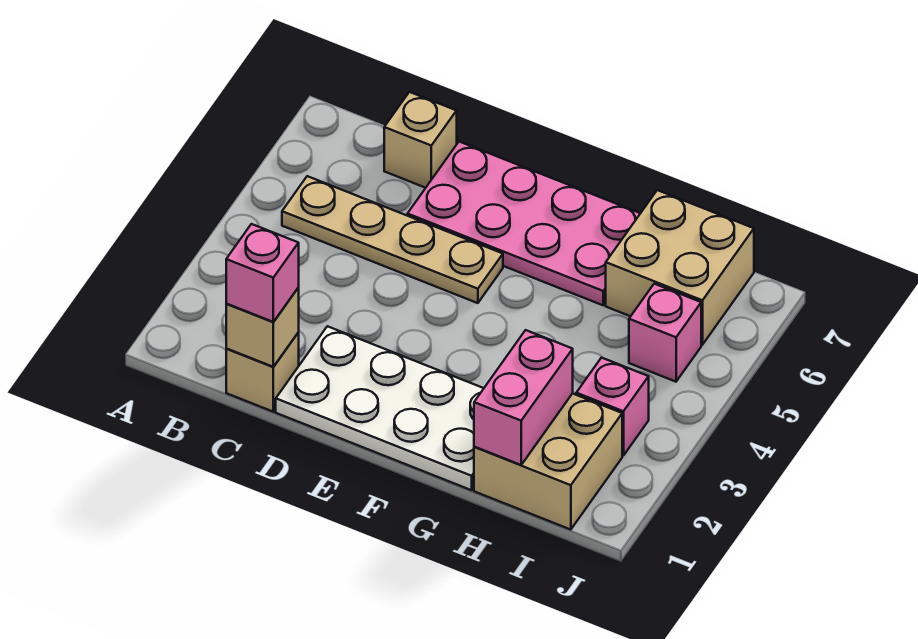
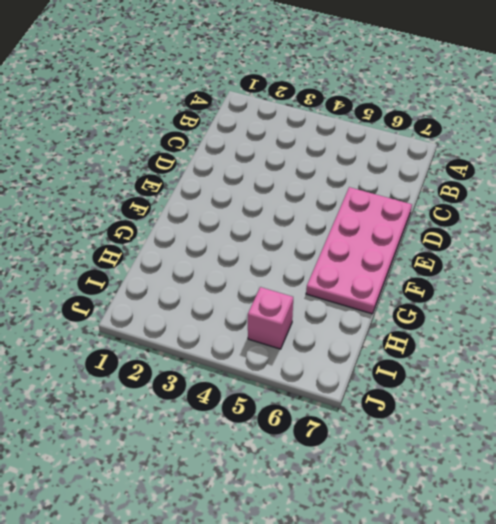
none -> tan 1x4 plate [282,176,503,303]
none -> tan 1x1 brick [226,333,299,412]
none -> tan 1x1 brick [384,92,457,188]

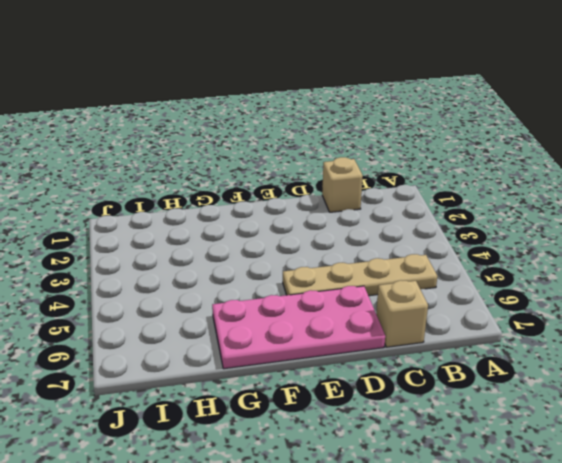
none -> white 2x4 plate [276,326,484,490]
none -> tan 2x2 brick [474,393,622,530]
none -> tan 2x2 brick [606,190,754,345]

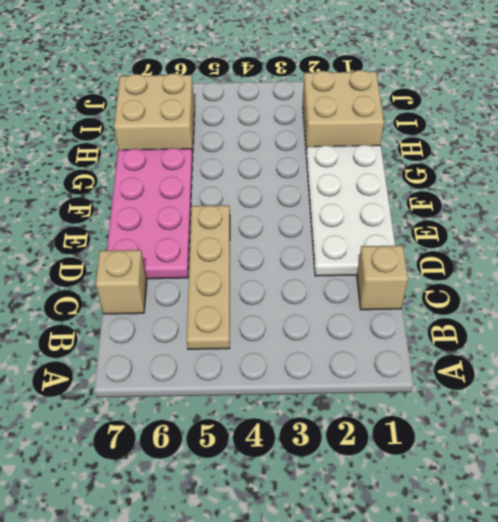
none -> pink 1x1 brick [576,358,649,456]
none -> pink 1x1 brick [629,284,701,382]
none -> tan 1x1 brick [226,288,299,367]

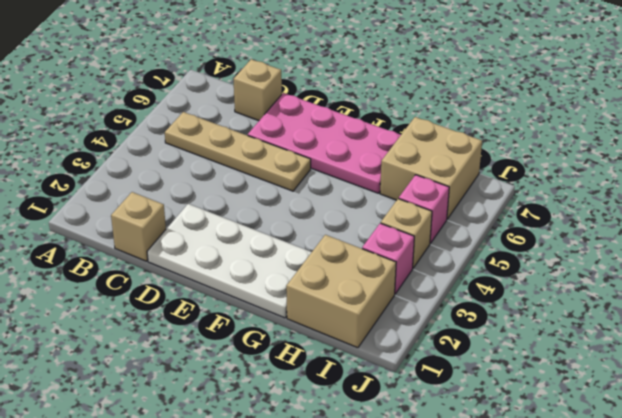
tan 1x1 brick [381,199,432,268] -> tan 1x1 brick moved to [226,288,299,367]
none -> pink 1x2 brick [474,330,573,465]
none -> pink 1x1 brick [226,224,299,322]

